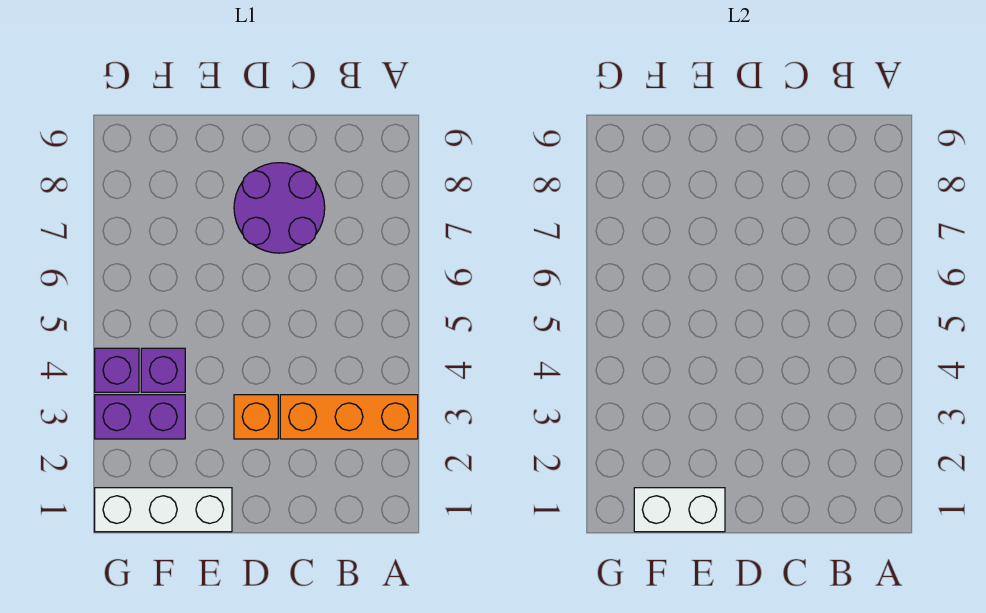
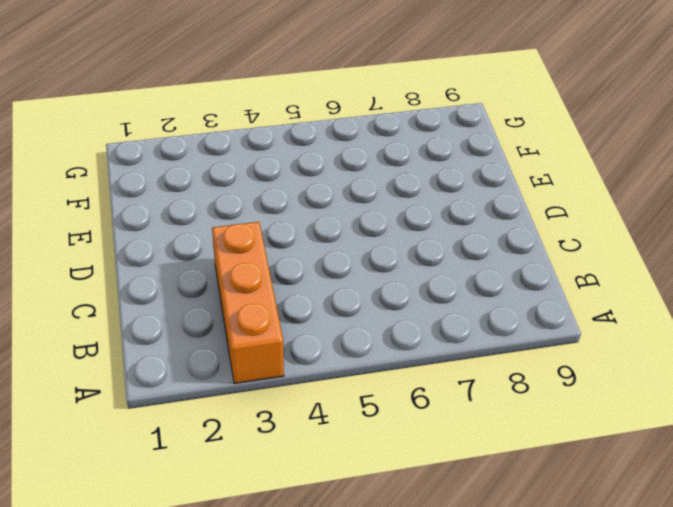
none -> purple 2x2 round brick [234,163,325,253]
none -> orange 1x1 brick [234,395,278,439]

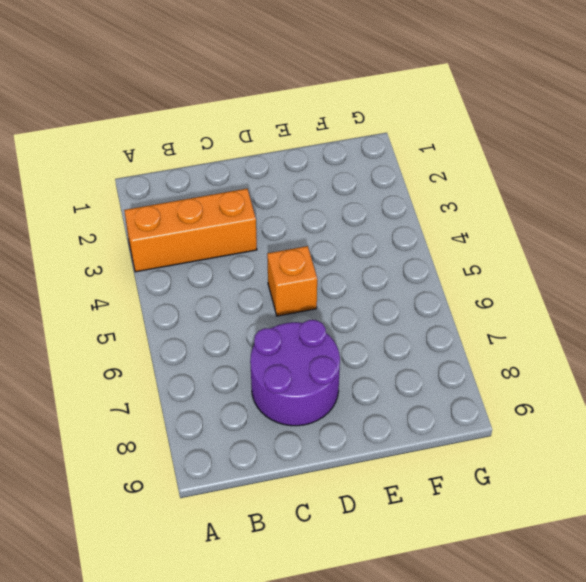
orange 1x1 brick [267,246,317,316] -> orange 1x1 brick moved to [234,395,278,439]
none -> white 1x3 brick [95,488,232,532]
none -> purple 1x2 brick [95,395,185,439]

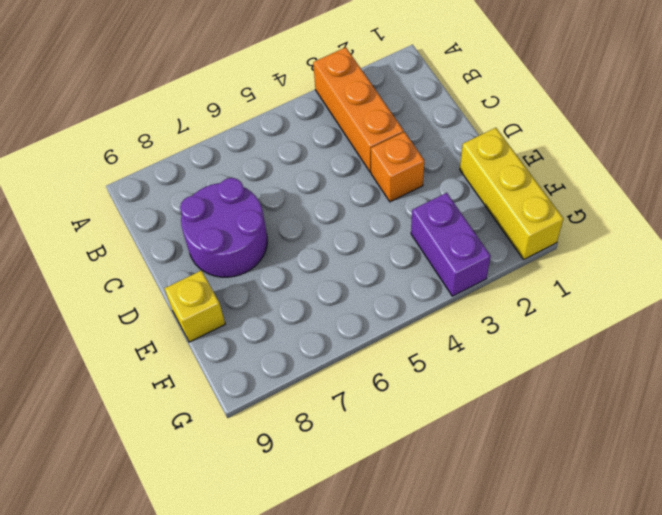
yellow 1x3 brick [460,128,563,259] -> white 1x3 brick [95,488,232,532]
yellow 1x1 brick [164,270,225,342] -> none
none -> purple 1x1 brick [141,348,185,392]
none -> purple 1x1 brick [95,348,139,392]

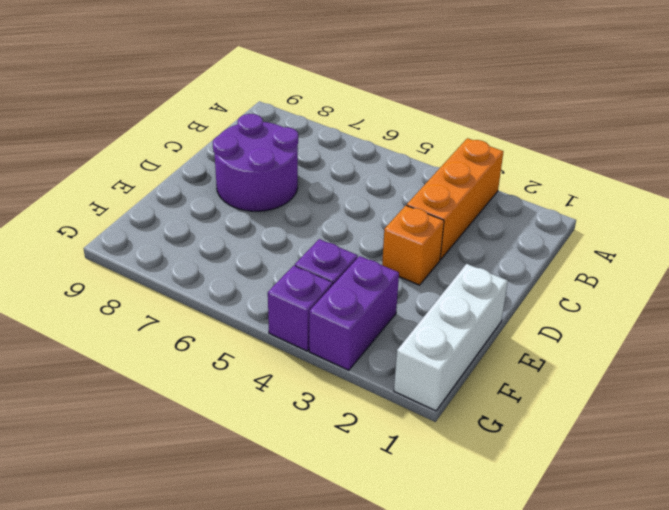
none -> white 1x2 brick [634,488,725,532]

